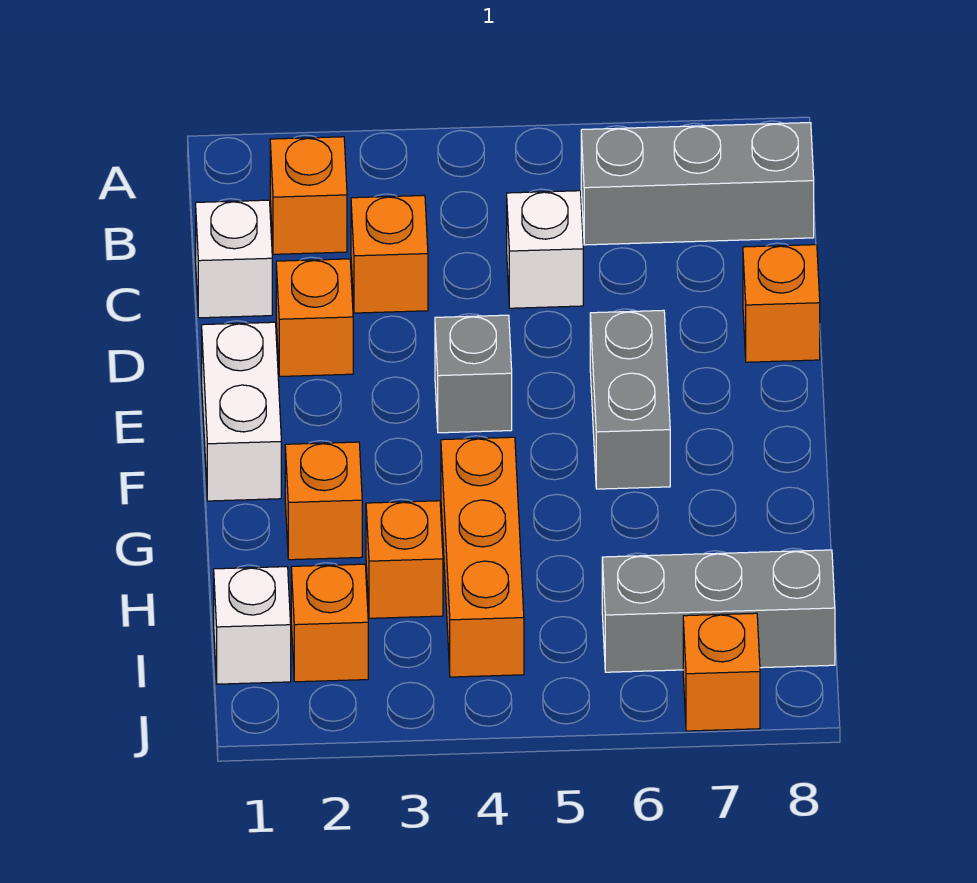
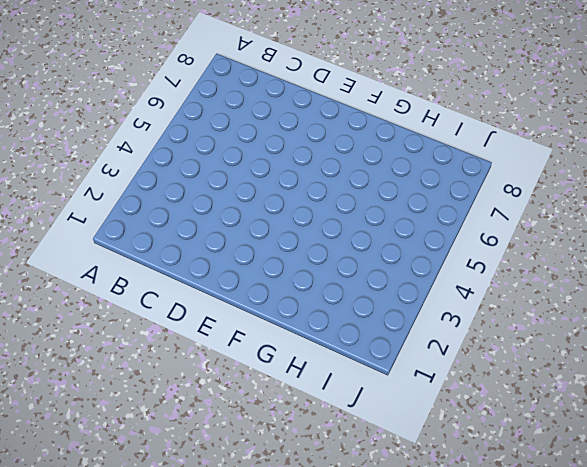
none -> orange 1x1 brick [270,137,347,254]
none -> grey 1x3 brick [581,123,814,245]
none -> white 1x1 brick [196,200,272,318]

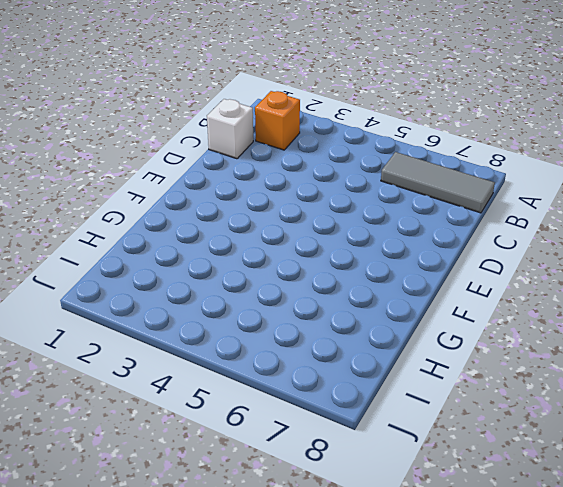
grey 1x3 tile [381,152,495,213] -> grey 1x3 brick [581,123,814,245]
none -> orange 1x1 brick [351,195,428,313]
none -> white 1x1 brick [507,191,583,308]
none -> orange 1x1 brick [276,259,353,376]

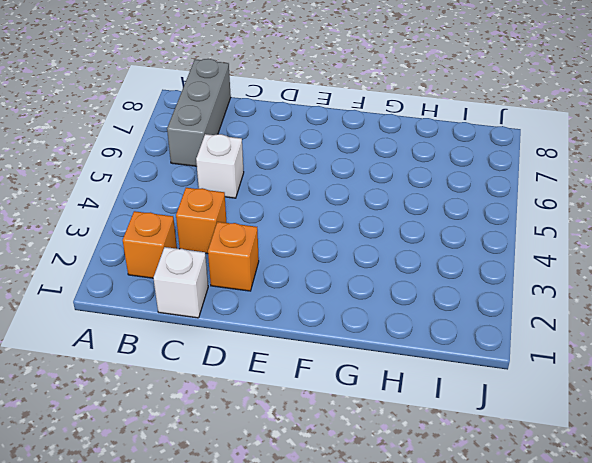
none -> orange 1x1 brick [743,245,820,362]
none -> white 1x2 brick [202,322,281,501]
none -> grey 1x1 brick [435,315,512,433]

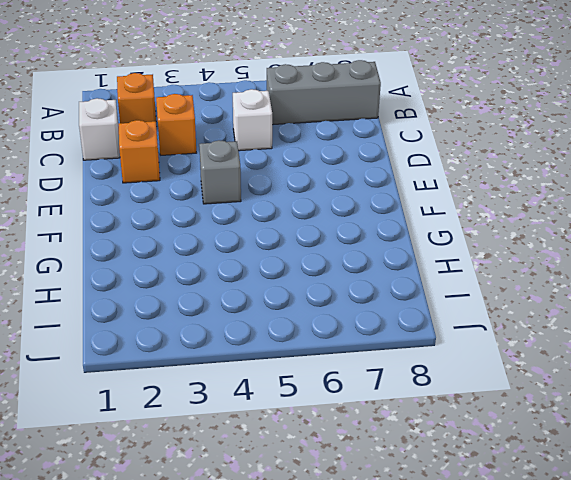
none -> orange 1x1 brick [743,245,820,362]
none -> white 1x2 brick [202,322,281,501]
none -> grey 1x2 brick [590,310,670,489]

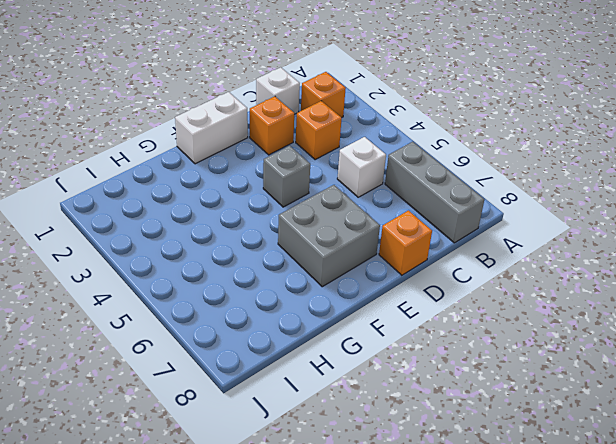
grey 2x2 brick [278,185,380,287] -> grey 1x2 brick [590,310,670,489]
none -> orange 1x1 brick [285,442,362,560]
none -> orange 1x3 brick [441,437,524,677]
none -> orange 1x1 brick [366,501,443,618]

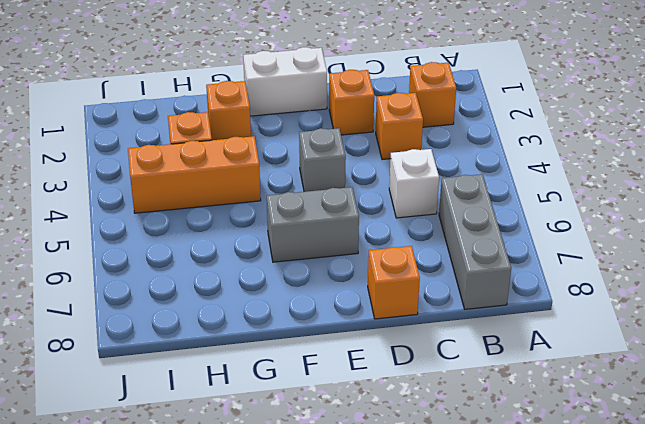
none -> white 1x1 brick [196,200,272,318]
none -> white 1x1 brick [214,567,291,684]
none -> orange 1x1 brick [291,564,368,682]

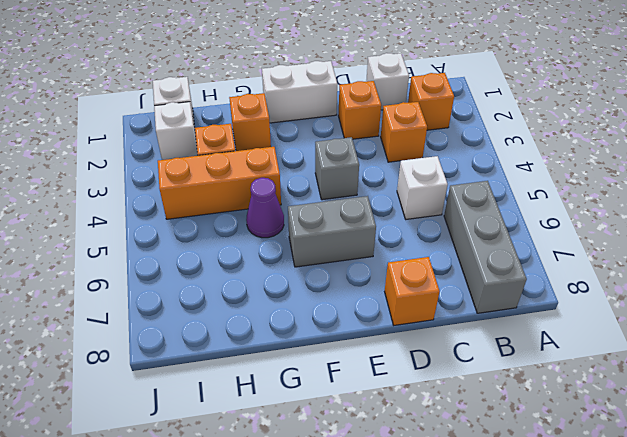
purple 1x1 cone [246,178,284,238] -> none
white 1x1 brick [154,102,197,160] -> orange 1x1 brick [291,564,368,682]
none -> grey 1x3 brick [602,550,835,672]
none -> orange 1x1 brick [683,613,760,731]

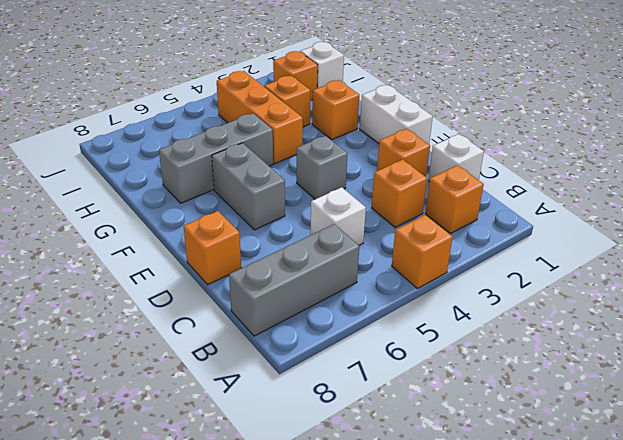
orange 1x1 brick [392,215,453,289] -> orange 1x1 brick moved to [683,613,760,731]
grey 1x3 brick [159,113,273,203] -> grey 1x3 brick moved to [602,550,835,672]

